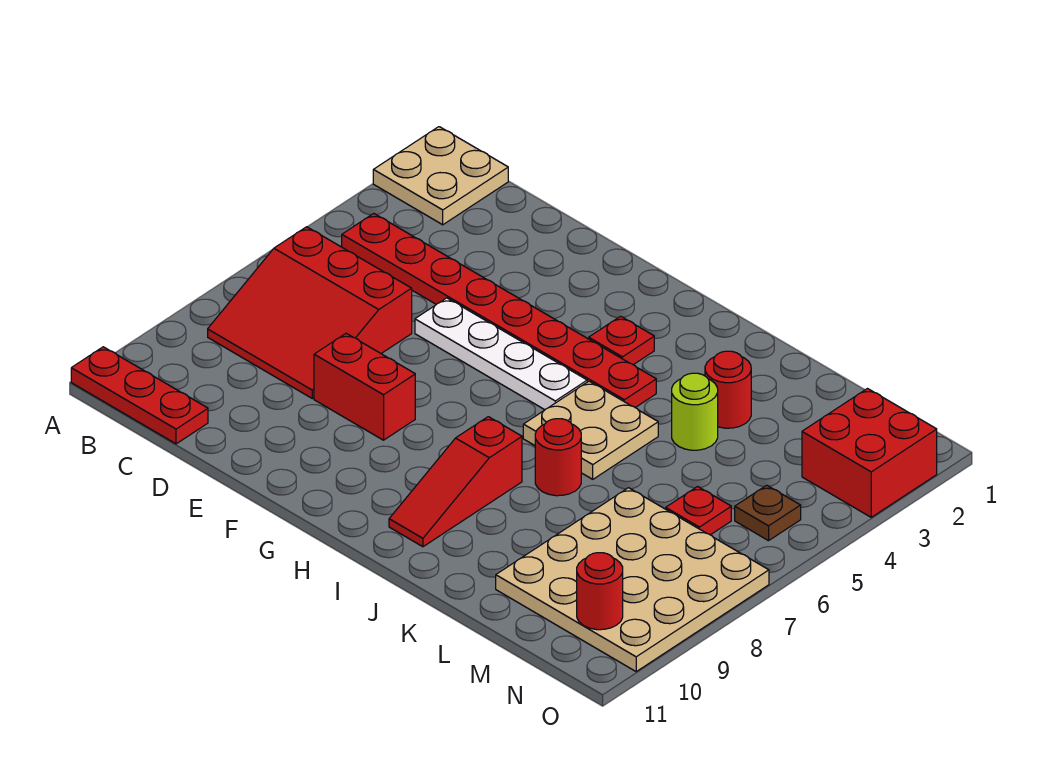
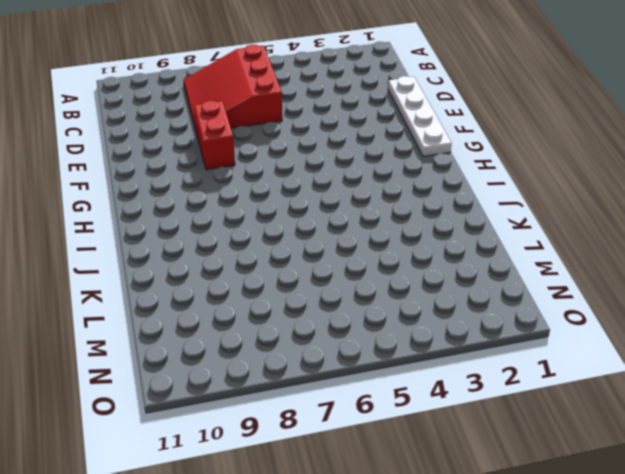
white 1x4 plate [388,76,452,157] -> white 1x4 plate moved to [415,298,587,410]
none -> tan 2x2 plate [373,127,508,225]
none -> red 1x3 plate [71,347,208,444]
none -> red 1x8 plate [342,214,656,408]

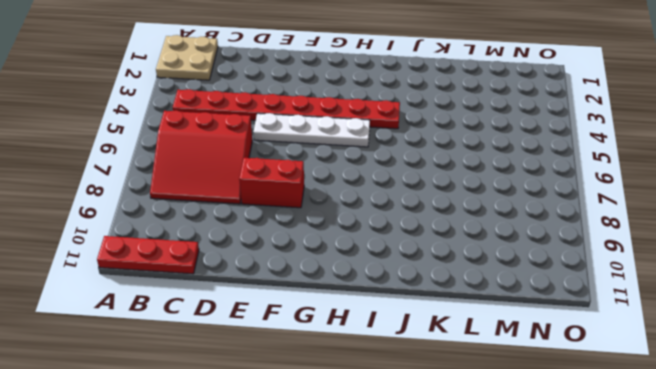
none -> red 1x1 plate [589,316,654,365]
none -> tan 2x2 plate [523,381,658,479]
none -> red 1x3 slope [389,417,522,547]

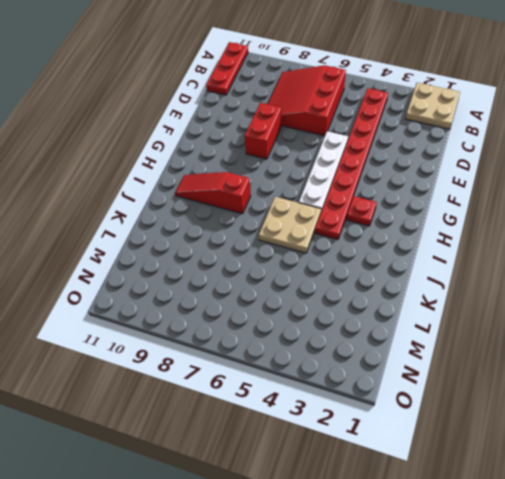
none -> red 1x1 round brick [535,419,581,496]
none -> red 1x1 round brick [705,351,751,428]
none -> lime 1x1 round brick [672,373,718,450]

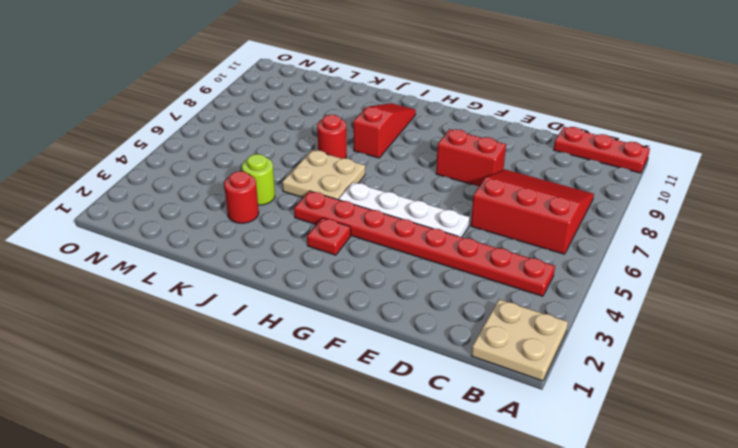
none -> tan 4x4 plate [496,488,769,671]
none -> red 1x1 plate [666,487,731,535]
none -> red 2x2 brick [802,389,937,517]

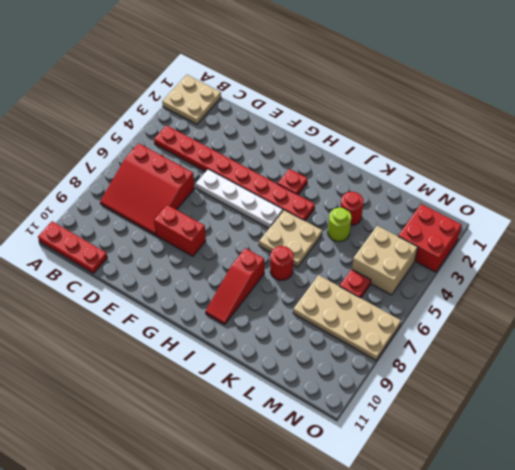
tan 2x4 plate [293,275,401,360] -> tan 4x4 plate [496,488,769,671]
tan 2x2 brick [352,225,418,295] -> brown 1x1 plate [735,485,801,541]
none -> red 1x1 round brick [577,553,623,630]

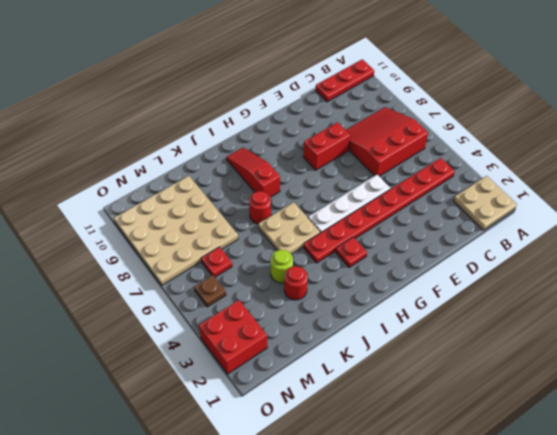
none -> red 1x1 round brick [577,553,623,630]

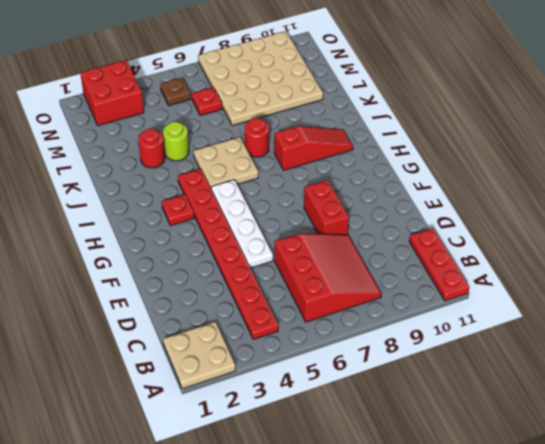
none -> red 1x1 round brick [577,553,623,630]

